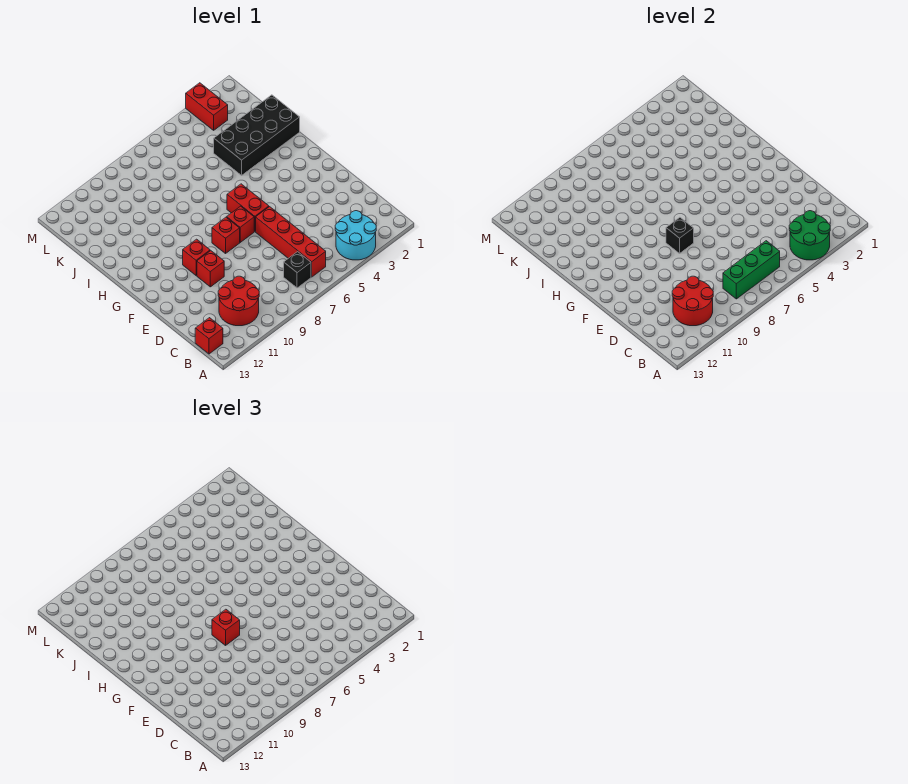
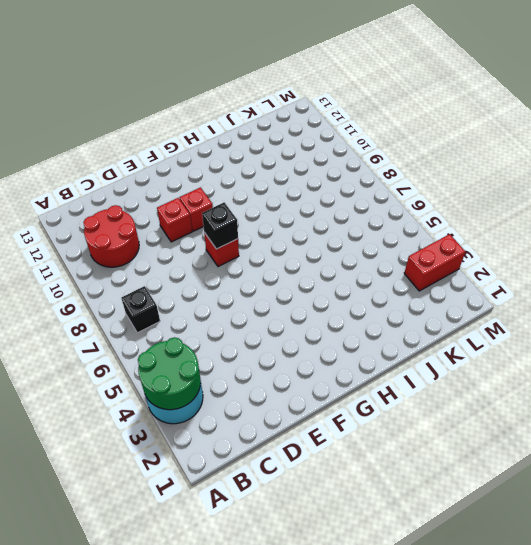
none -> red 1x4 brick [256,207,326,277]
none -> red 1x1 brick [195,318,223,354]
none -> red 1x2 brick [227,184,269,231]

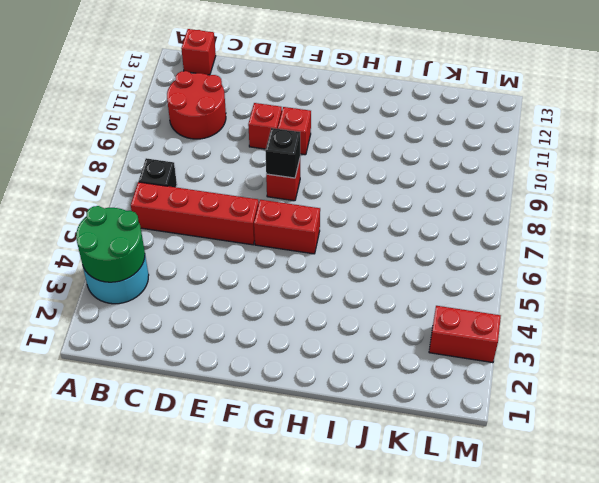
none -> red 1x1 brick [227,206,254,242]
none -> black 2x4 brick [214,95,300,175]
none -> green 1x3 brick [723,241,780,299]

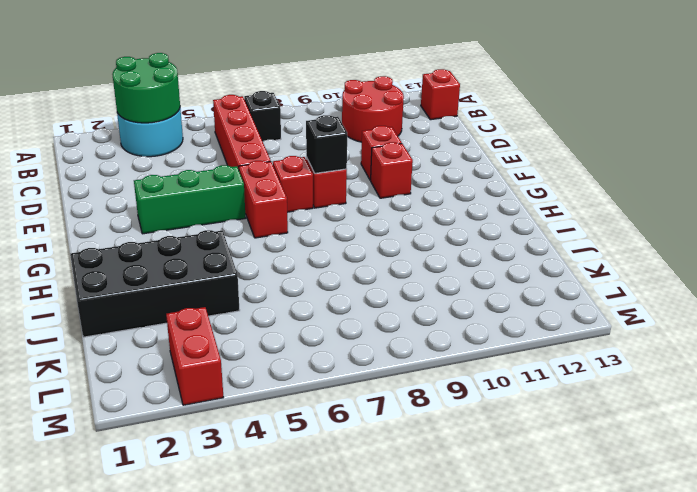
green 1x3 brick [134,165,246,234] -> green 1x3 brick moved to [723,241,780,299]
none -> red 2x2 round brick [672,276,713,326]
none -> red 1x1 brick [212,609,240,645]

